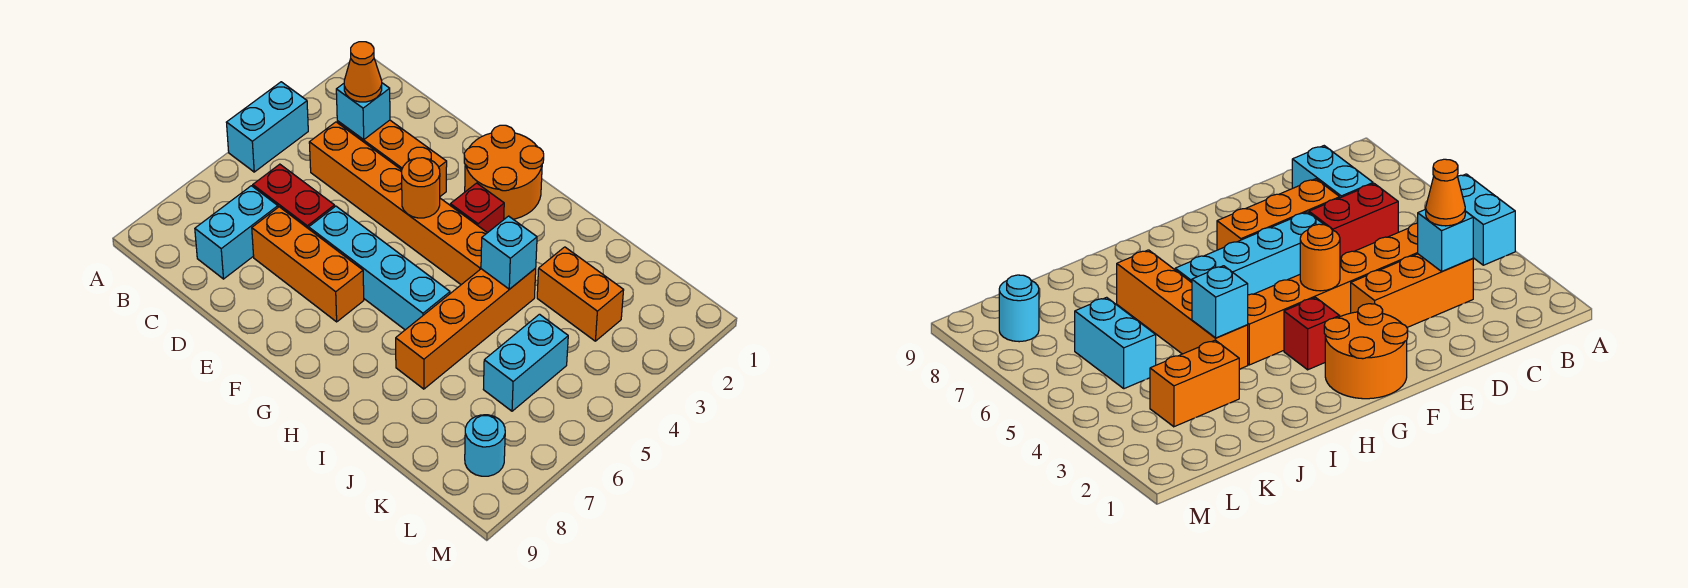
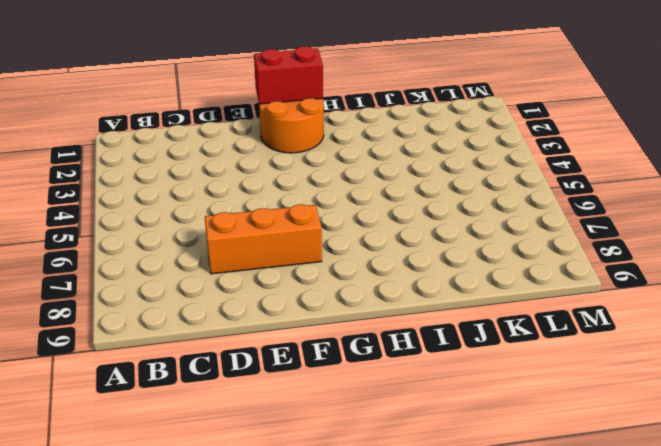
red 1x2 brick [254,46,323,104] -> red 1x2 brick moved to [253,164,335,229]
none -> cyan 1x2 brick [226,82,308,172]
none -> orange 1x3 brick [337,120,447,196]
none -> orange 1x6 brick [309,122,487,285]

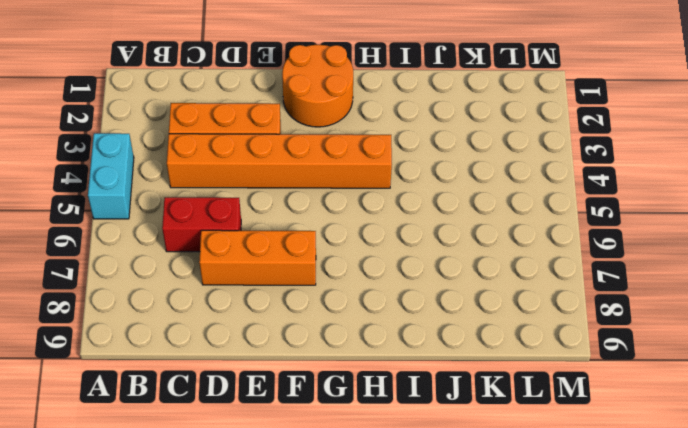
none -> cyan 1x2 brick [195,186,278,279]
none -> cyan 1x4 brick [309,206,450,330]
none -> red 1x1 brick [450,183,504,233]

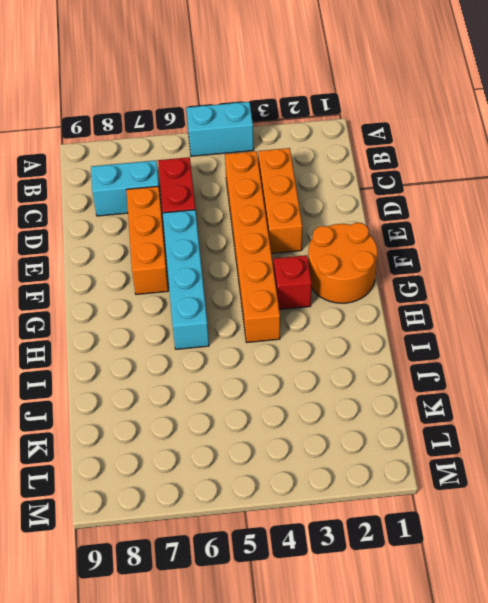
none -> orange 1x4 brick [396,268,536,389]
none -> orange 1x2 brick [537,247,624,341]
none -> cyan 1x2 brick [483,314,568,411]

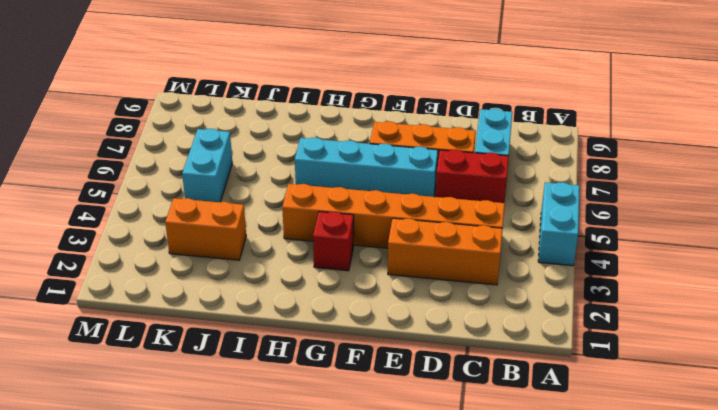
none -> orange 2x2 round brick [464,125,544,219]
none -> orange 1x4 brick [396,268,536,389]
none -> cyan 1x1 round brick [465,415,505,476]

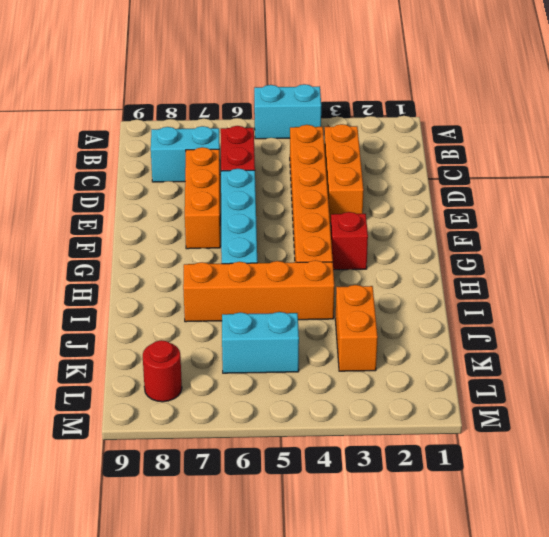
red 1x1 round brick [143,340,182,402] -> cyan 1x1 round brick [465,415,505,476]
none -> orange 2x2 round brick [464,125,544,219]
none -> cyan 1x1 brick [336,83,390,140]
none -> orange 1x1 round brick [402,158,440,218]

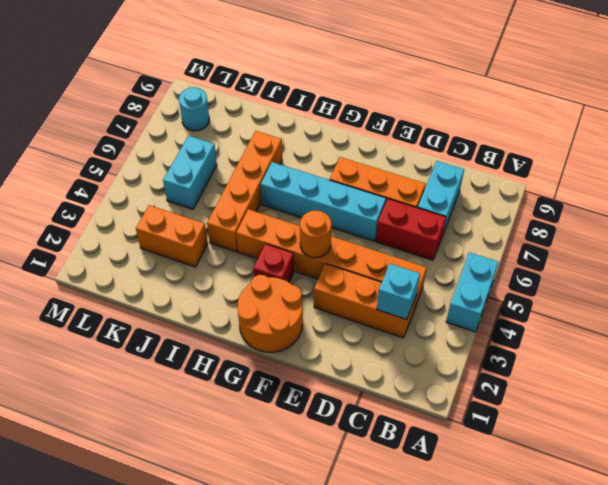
none -> cyan 1x1 brick [481,216,537,289]
none -> orange 1x1 cone [344,42,382,102]

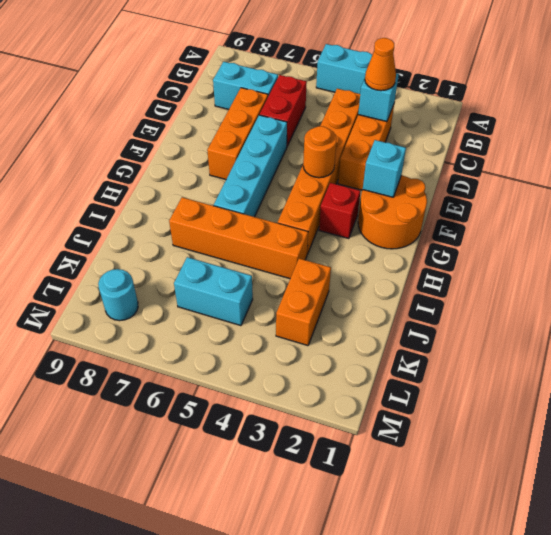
cyan 1x1 brick [363,140,406,197] -> cyan 1x1 brick moved to [481,216,537,289]

